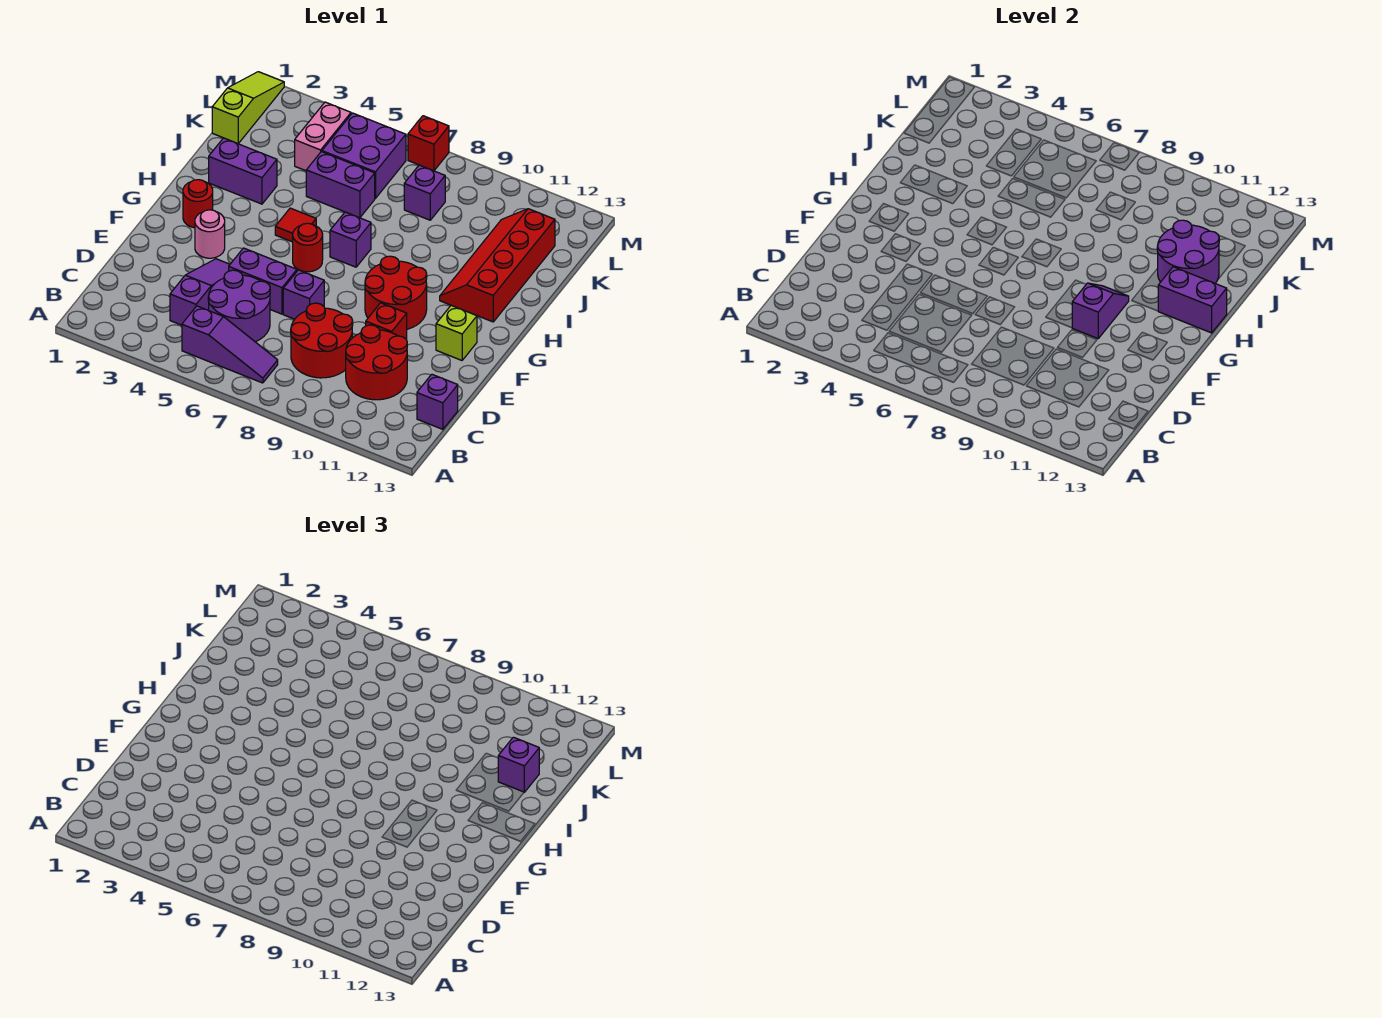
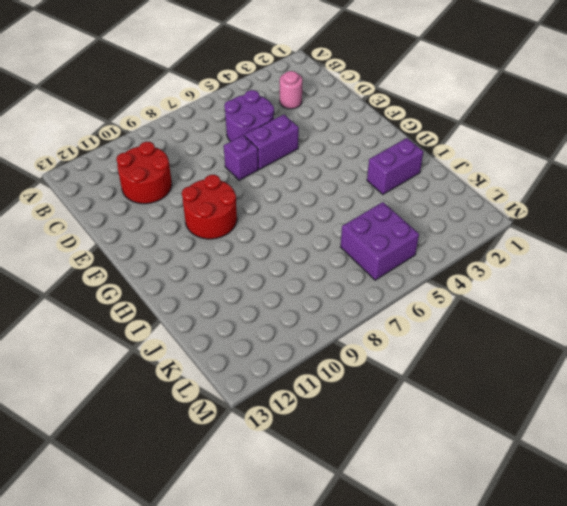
pink 1x1 round brick [280,71,302,109] -> pink 1x1 round brick moved to [195,210,225,258]
none -> purple 1x3 slope [182,306,278,383]
none -> purple 1x3 slope [170,259,230,325]
none -> red 2x2 round brick [291,303,353,378]

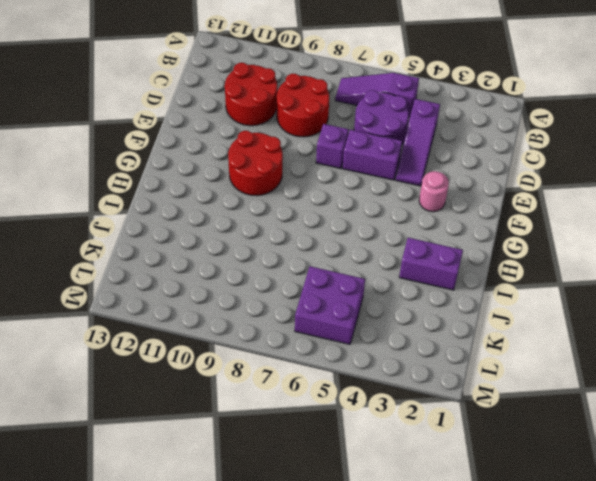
none -> purple 1x1 brick [417,374,458,429]
none -> red 1x1 brick [366,303,407,340]
none -> lime 1x1 brick [436,306,477,360]

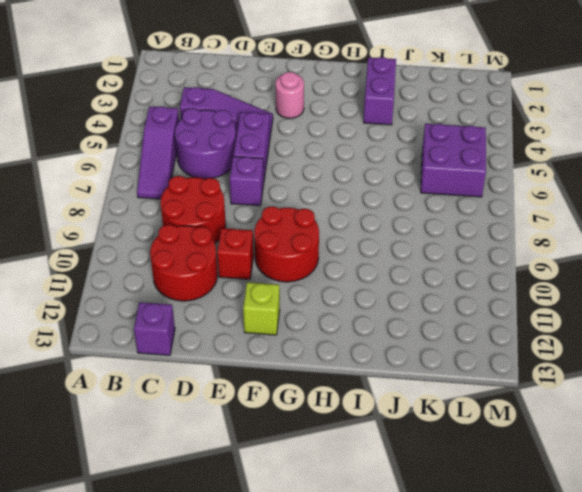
none -> red 1x1 round brick [183,180,213,228]
none -> red 1x1 round brick [293,223,323,272]
none -> red 1x1 tile [275,208,316,242]

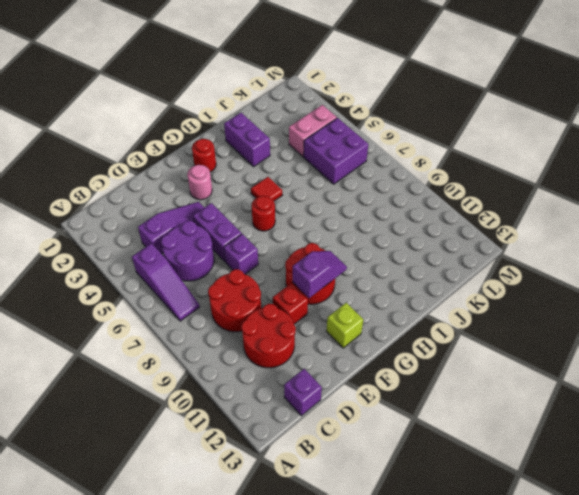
none -> purple 1x1 brick [330,212,371,267]
none -> red 2x4 slope [440,209,555,322]
none -> purple 1x2 brick [306,152,375,218]

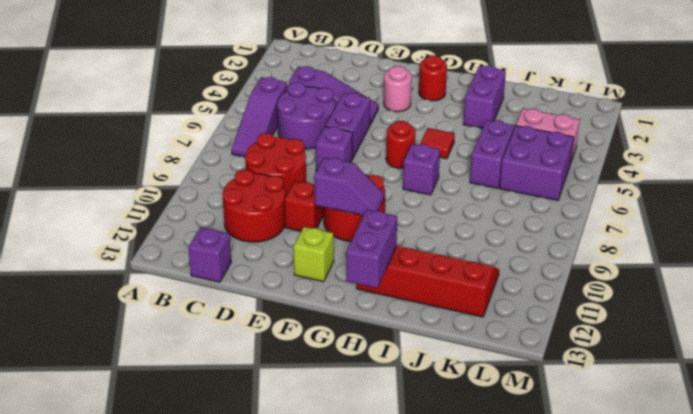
none -> lime 1x3 slope [212,72,284,144]
none -> purple 1x1 brick [404,165,445,220]
none -> red 1x1 brick [408,116,449,171]

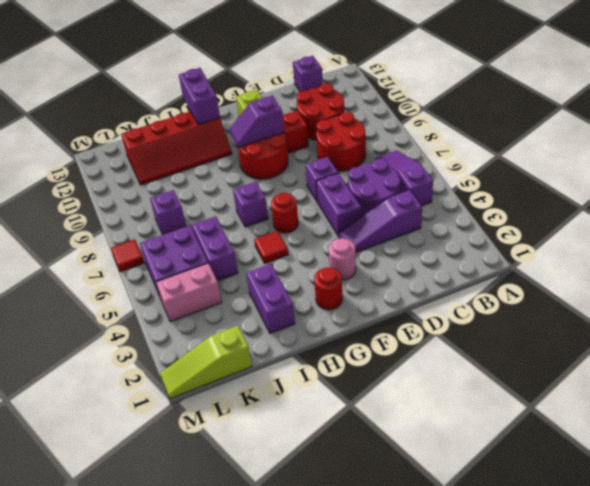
red 1x1 tile [111,239,144,272] -> red 1x1 brick [408,116,449,171]
none -> purple 2x2 round brick [1157,220,1219,283]
none -> purple 1x1 brick [498,737,539,792]

